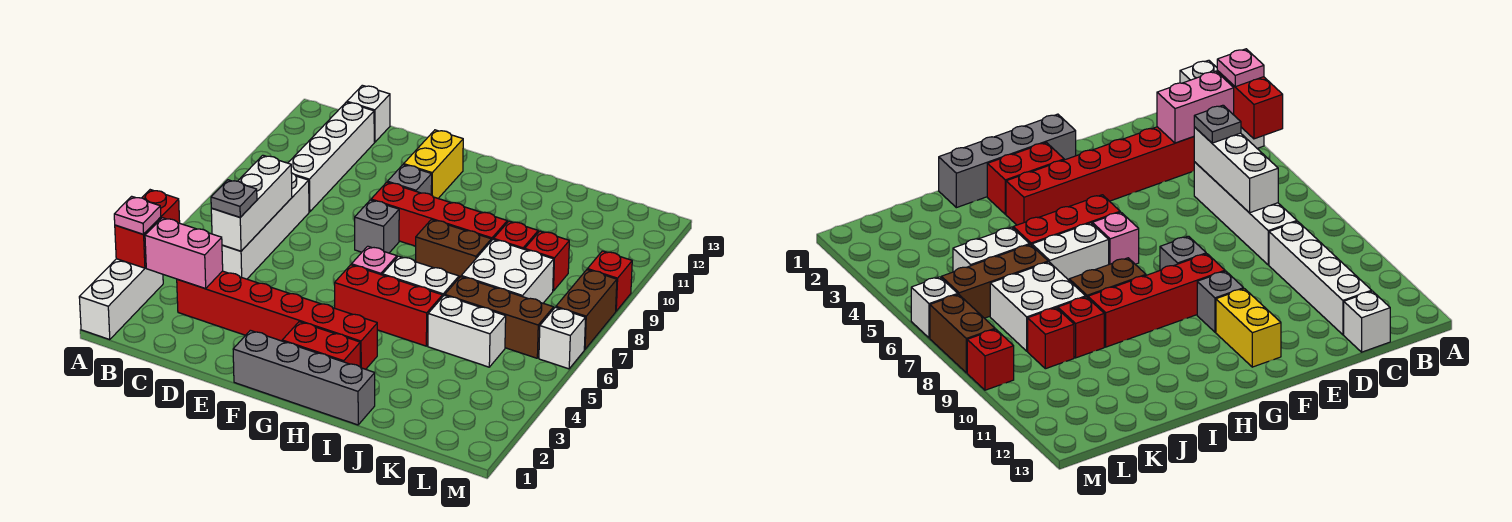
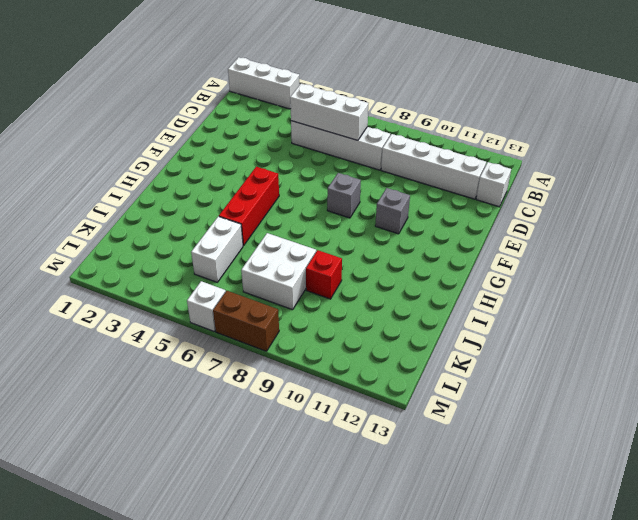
none -> red 1x6 brick [177,271,377,369]
none -> grey 1x4 brick [233,330,375,425]
none -> red 1x4 brick [371,182,507,246]

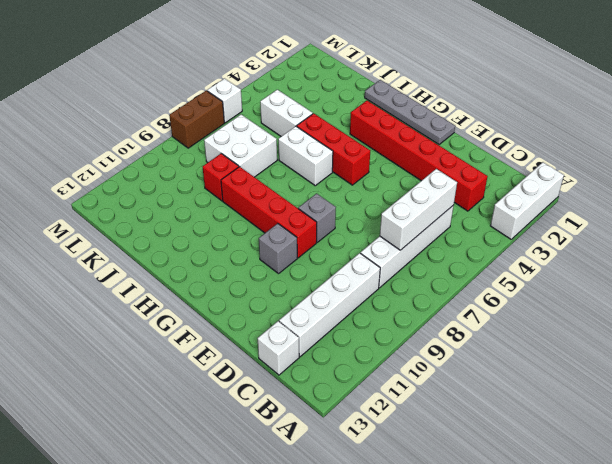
grey 1x4 plate [365,80,455,144] -> grey 1x4 brick [233,330,375,425]
none -> yellow 1x2 brick [404,130,463,198]
none -> red 1x2 brick [282,322,360,367]
none -> pink 1x1 brick [352,246,397,275]

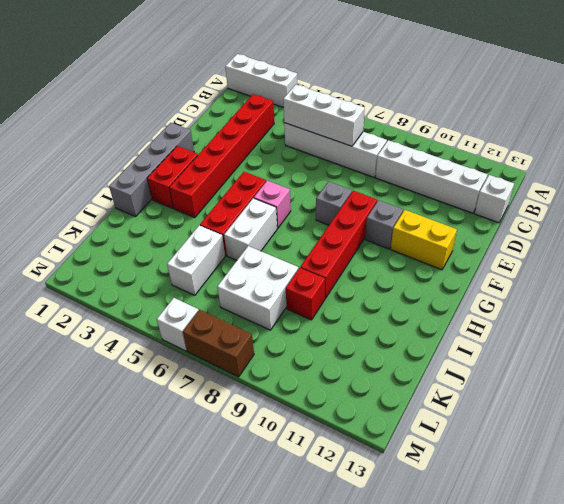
none -> brown 1x2 brick [416,220,491,278]
none -> brown 1x3 brick [445,277,554,358]
none -> red 1x1 brick [525,231,569,291]

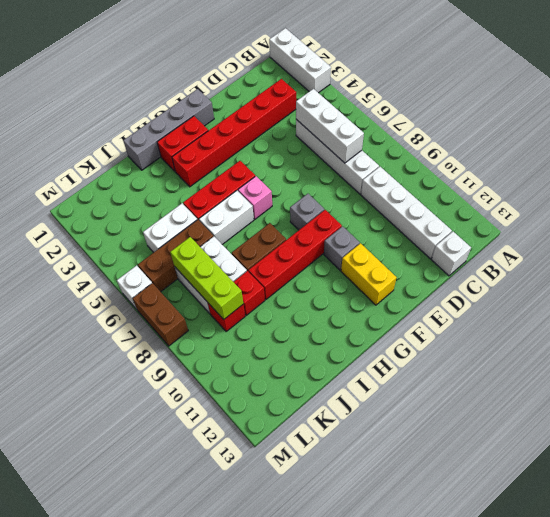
lime 1x3 brick [170,237,243,319] -> none
none -> red 1x1 brick [587,251,632,311]
none -> red 1x2 brick [115,190,180,268]
none -> pink 1x2 brick [145,218,223,288]

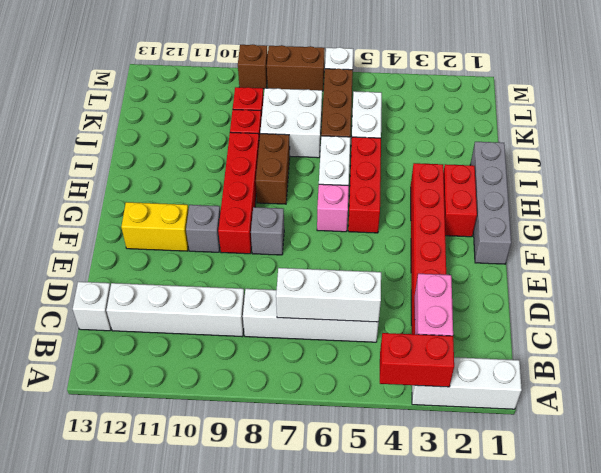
brown 1x1 brick [238,44,268,89] -> red 1x1 brick [587,251,632,311]
none -> pink 1x1 plate [114,196,161,234]
none -> grey 1x1 plate [211,180,257,217]

